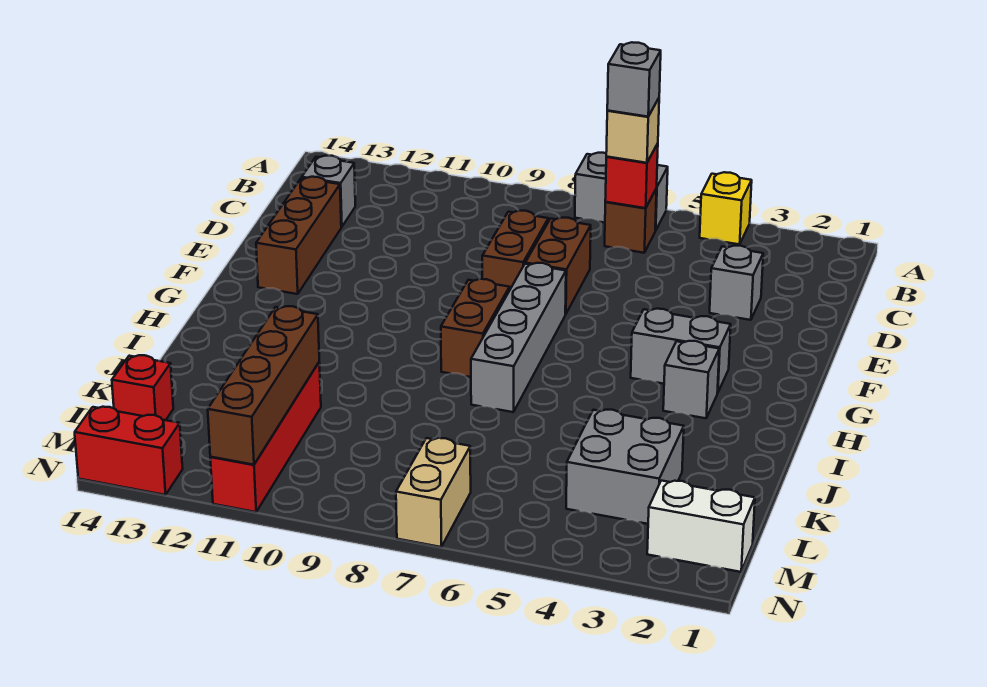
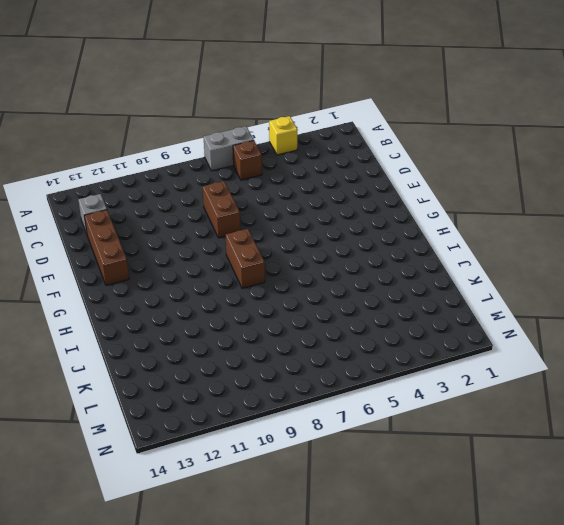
none -> grey 1x1 brick [710,246,763,320]
none -> brown 1x2 brick [525,218,591,314]
none -> grey 1x4 brick [471,263,566,412]

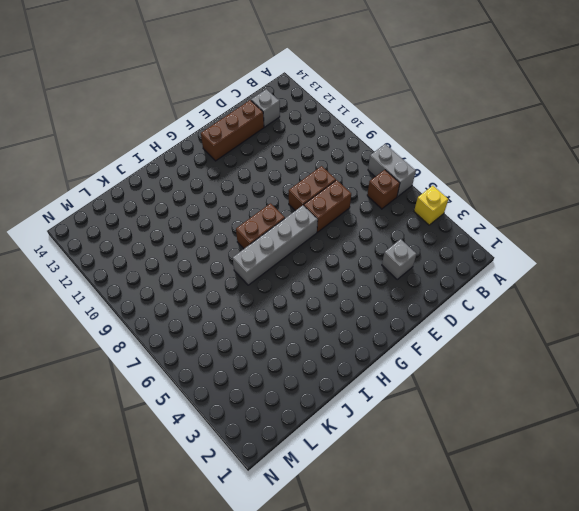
none -> grey 1x2 brick [631,309,731,393]
none -> grey 1x1 brick [663,341,719,418]
none -> grey 2x2 brick [566,410,684,524]

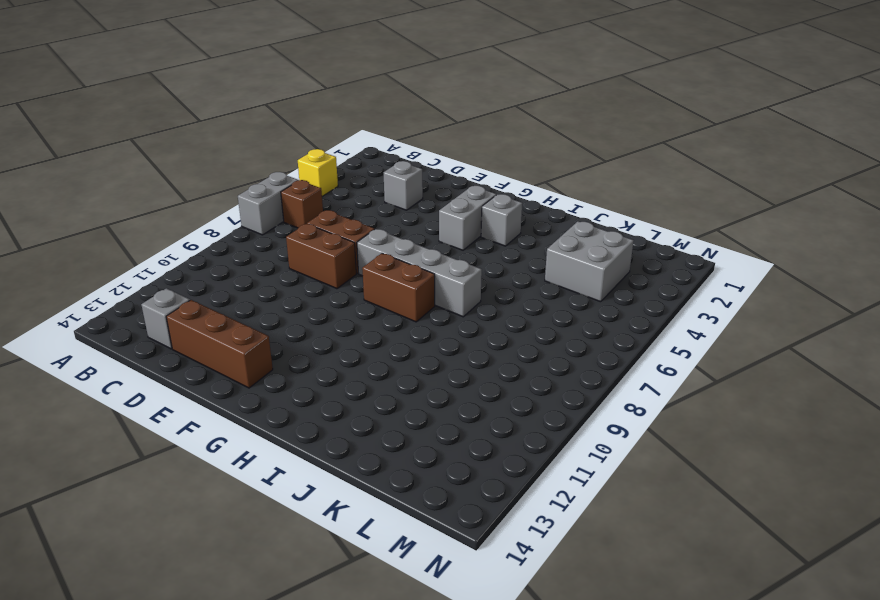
none -> red 1x4 brick [210,362,321,512]
none -> red 1x1 brick [112,355,173,420]
none -> white 1x2 brick [647,481,755,572]

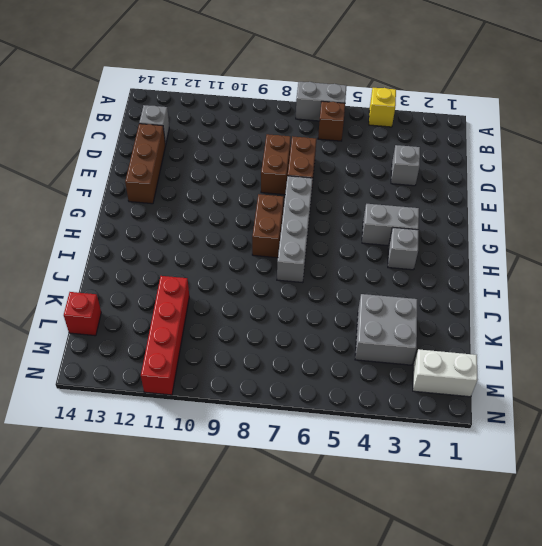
none -> tan 1x2 brick [396,438,471,547]
none -> red 1x2 brick [75,407,183,495]
none -> red 1x1 brick [605,143,658,208]

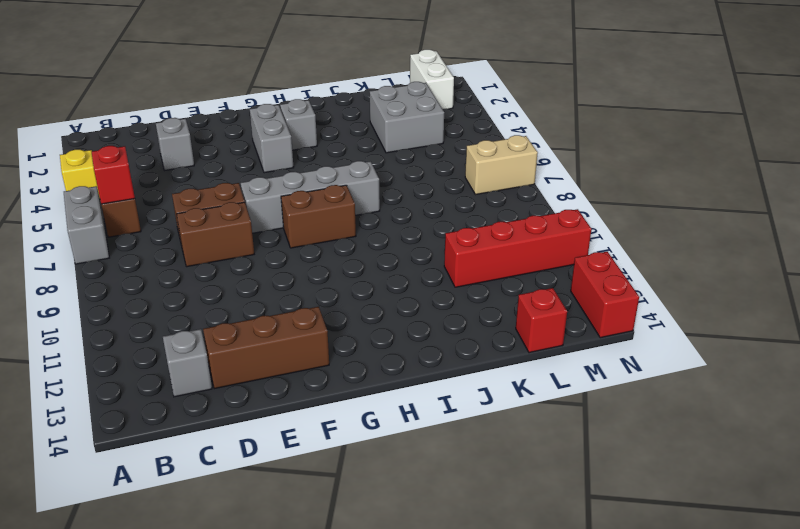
none -> brown 1x4 brick [208,306,319,465]
none -> tan 1x1 brick [606,98,659,163]
none -> grey 1x1 brick [607,42,661,117]

